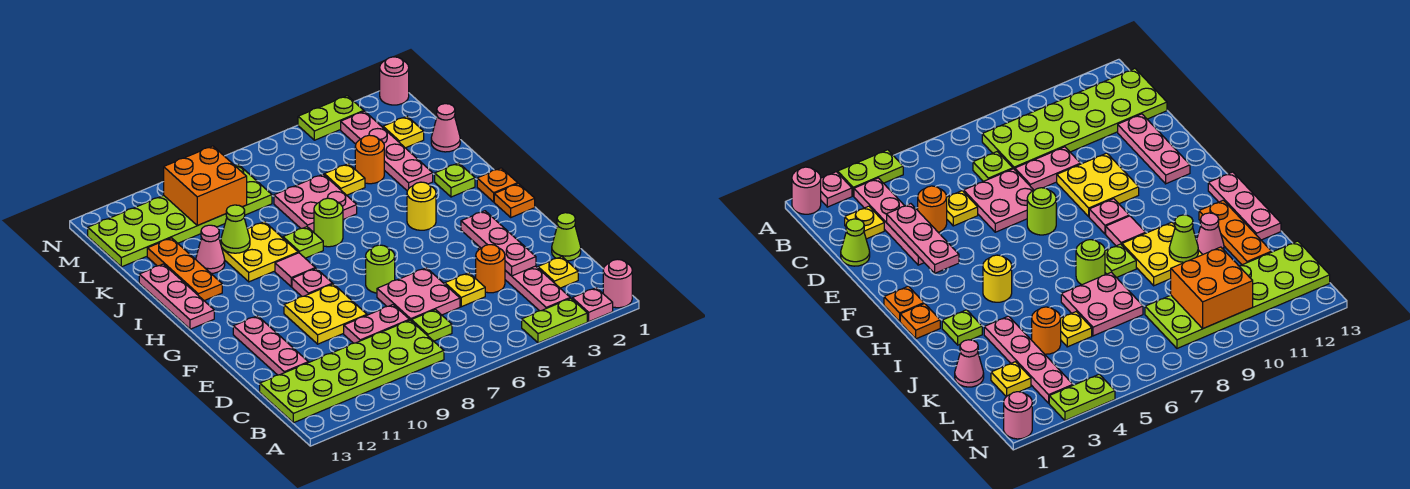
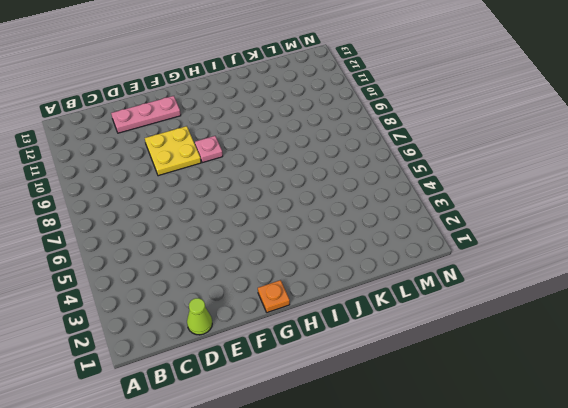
none -> pink 1x1 round brick [603,259,632,308]
none -> pink 1x1 plate [572,288,613,322]
none -> lime 1x2 plate [522,298,587,343]
none -> pink 1x4 plate [478,246,570,311]

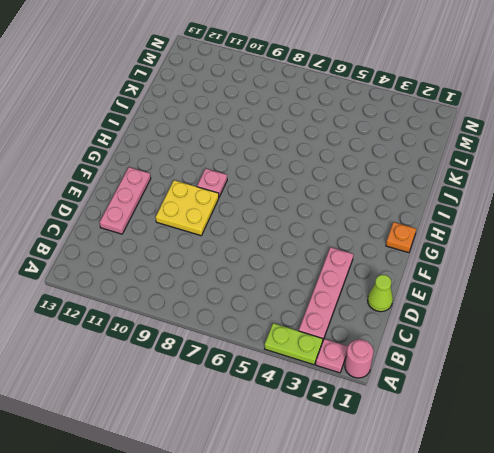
none -> lime 2x6 plate [260,320,444,423]
none -> yellow 1x1 plate [538,257,578,288]
none -> lime 1x1 plate [411,310,452,341]
none -> orange 1x1 round brick [476,245,505,293]

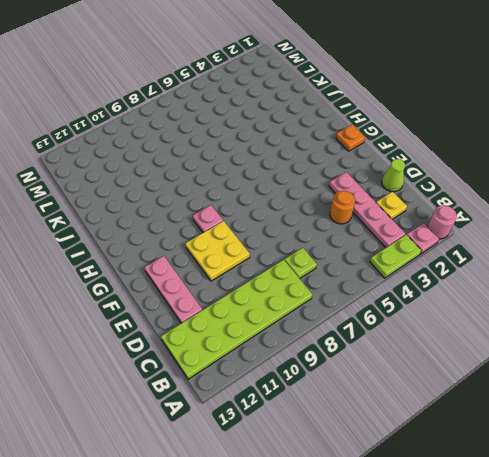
none -> yellow 1x1 plate [445,273,485,307]
none -> pink 2x2 plate [377,268,460,320]
none -> pink 1x2 plate [344,305,409,343]
none -> lime 1x1 round brick [366,245,395,293]

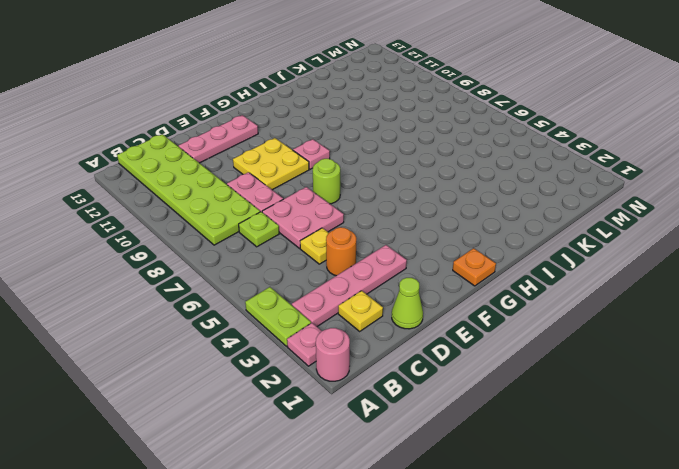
none -> orange 1x1 plate [477,168,518,202]
none -> yellow 1x1 round brick [407,182,436,230]
none -> pink 1x1 tile [275,253,315,287]
none -> pink 1x3 plate [139,264,214,329]

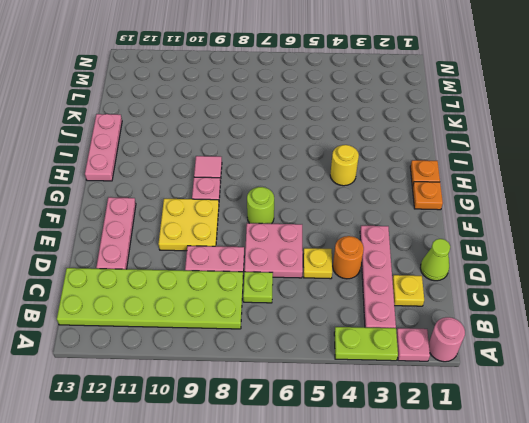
none -> lime 1x1 plate [435,163,475,197]
none -> lime 1x1 round brick [314,198,343,247]
none -> lime 1x1 plate [283,227,323,258]
none -> yellow 2x2 plate [220,222,298,282]

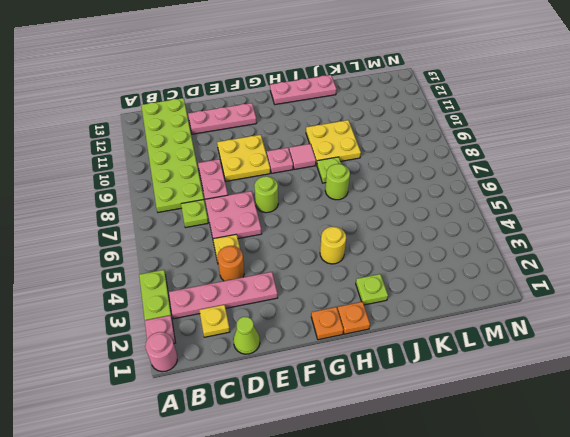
none -> orange 1x3 plate [147,238,222,301]
none -> pink 1x4 plate [341,111,433,191]
none -> pink 2x2 plate [274,174,357,232]
none -> pink 1x1 cone [196,225,225,273]

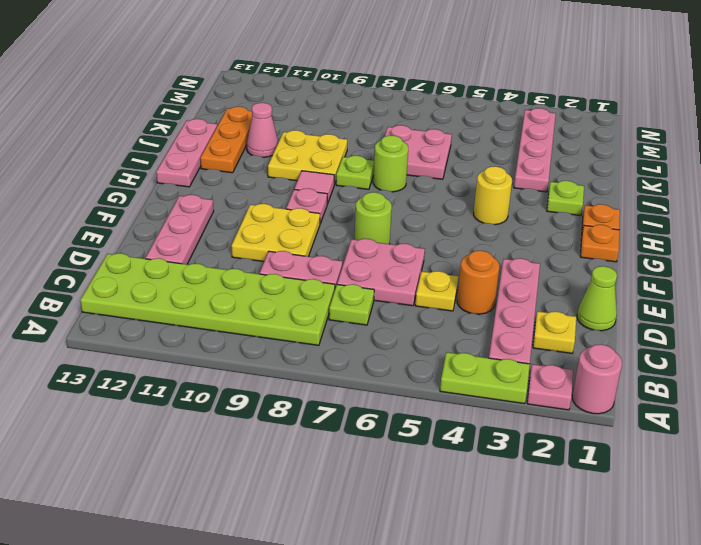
none -> pink 1x1 cone [431,104,460,152]
none -> orange 1x1 round brick [355,135,384,184]
none -> yellow 1x1 plate [324,164,365,195]
none -> yellow 1x1 plate [383,116,424,148]

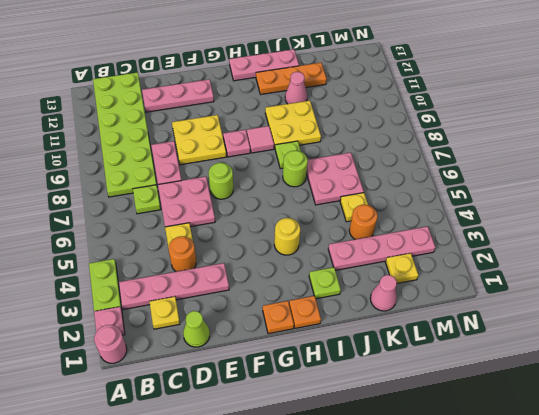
none -> lime 2x6 plate [88,164,272,267]
none -> pink 1x1 round brick [380,57,409,105]
none -> lime 1x2 plate [298,96,364,140]
none -> pink 1x3 plate [461,211,536,276]

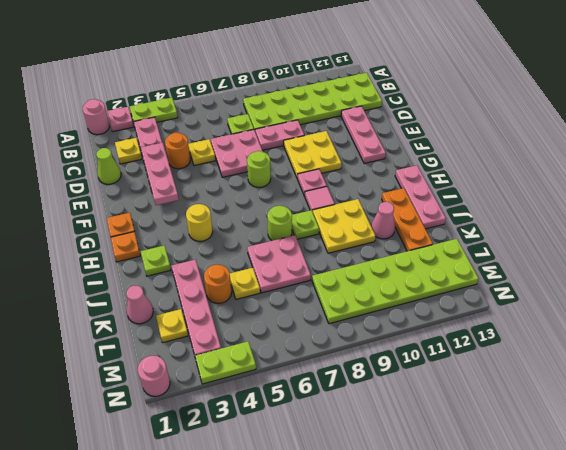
none -> lime 1x1 cone [221,205,250,253]
none -> orange 2x2 brick [164,146,247,225]

